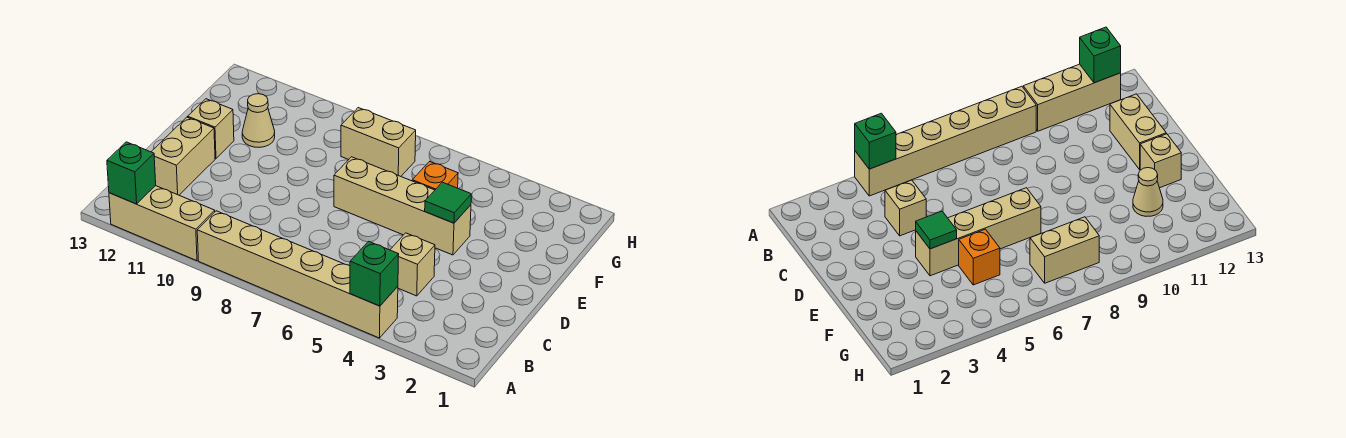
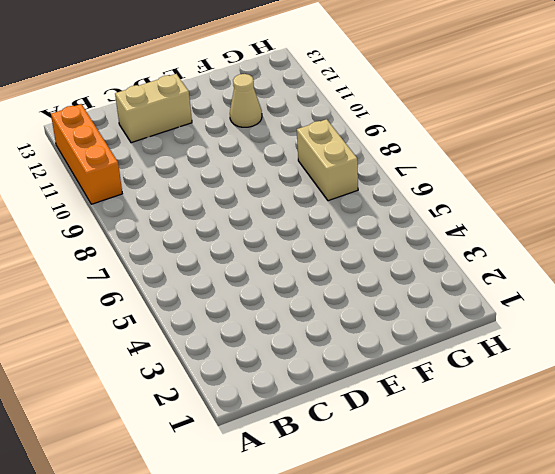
orange 1x3 brick [51,104,122,204] -> tan 1x3 brick [109,186,215,261]
none -> tan 1x6 brick [197,211,398,338]
none -> tan 1x1 brick [390,233,435,296]
none -> tan 1x4 brick [334,157,471,255]

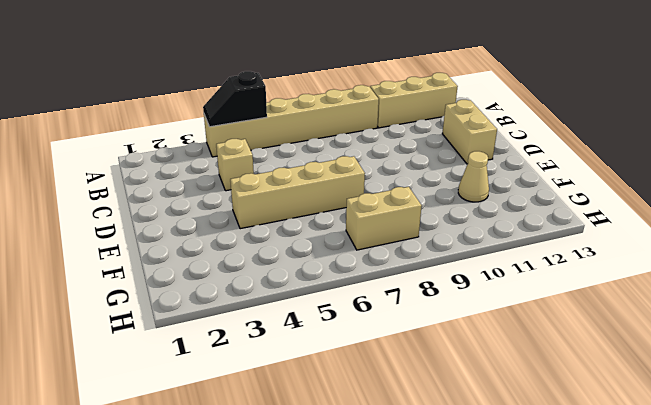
black 1x2 slope [203,71,267,127] -> green 1x1 brick [350,241,399,306]
none -> tan 1x1 brick [188,99,234,158]
none -> orange 1x1 brick [412,162,458,190]
none -> green 1x1 brick [107,142,156,204]

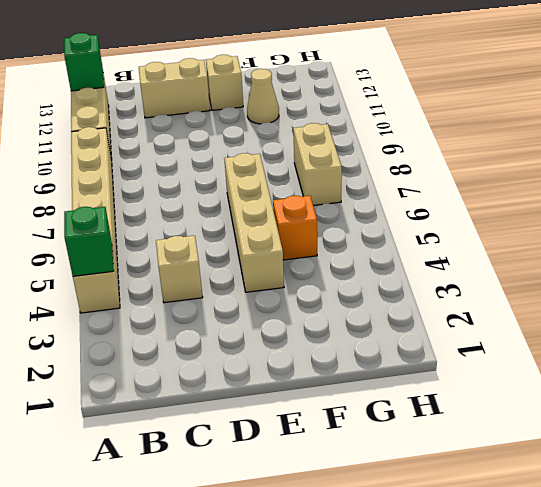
none -> green 1x1 tile [425,182,471,223]

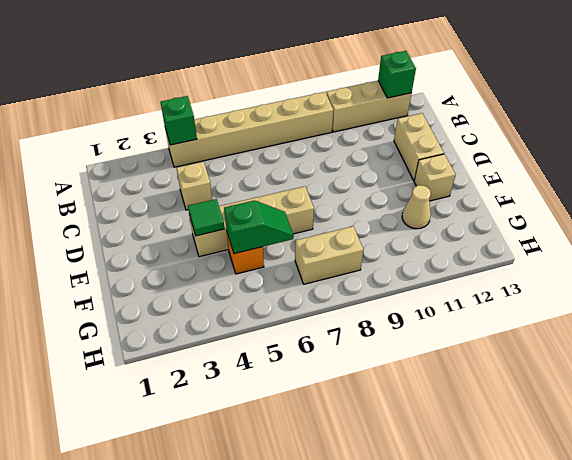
green 1x2 slope [224,200,294,254] -> none

